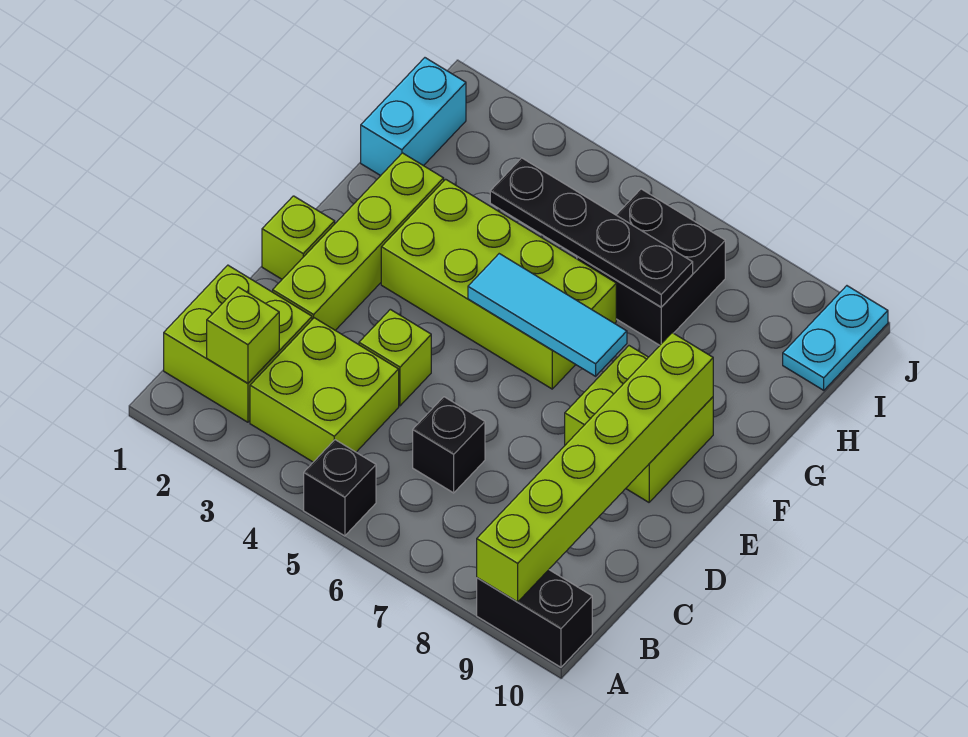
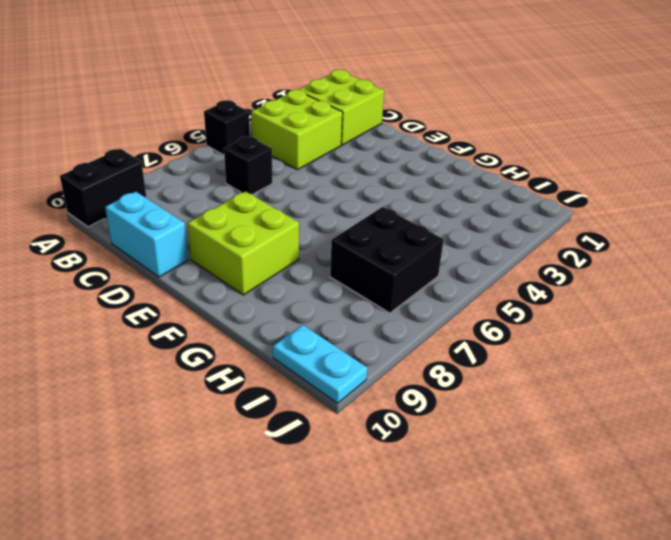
cyan 1x2 brick [105,192,188,277] -> cyan 1x2 brick moved to [361,58,466,176]
none -> lime 1x4 brick [273,153,444,330]
none -> lime 1x1 brick [359,309,431,406]
none -> lime 1x1 brick [262,196,335,279]

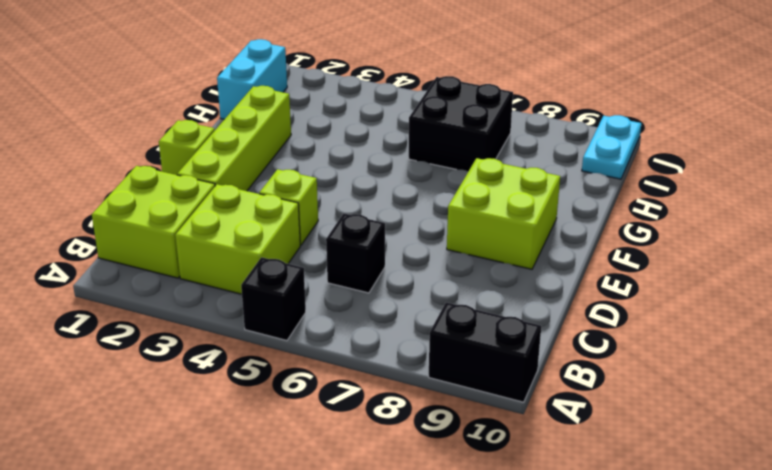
none -> lime 2x4 brick [381,179,616,389]
none -> lime 1x6 brick [477,333,713,602]
none -> lime 1x1 brick [207,287,279,383]

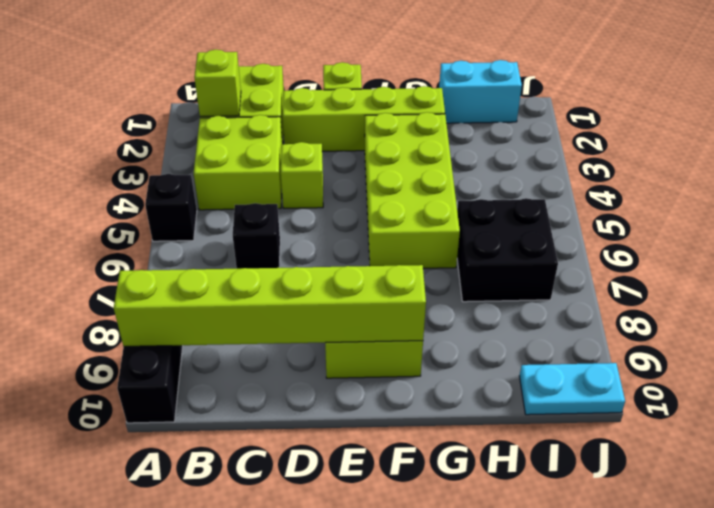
none -> cyan 1x3 tile [468,254,627,376]
none -> black 1x4 plate [490,158,693,307]

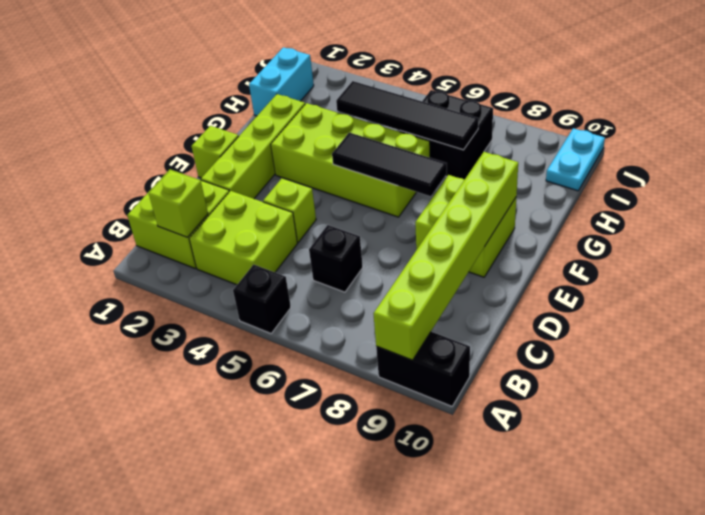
black 1x3 tile [332,133,447,196] -> cyan 1x3 tile [468,254,627,376]
black 1x4 tile [336,81,479,150] -> black 1x4 plate [490,158,693,307]

